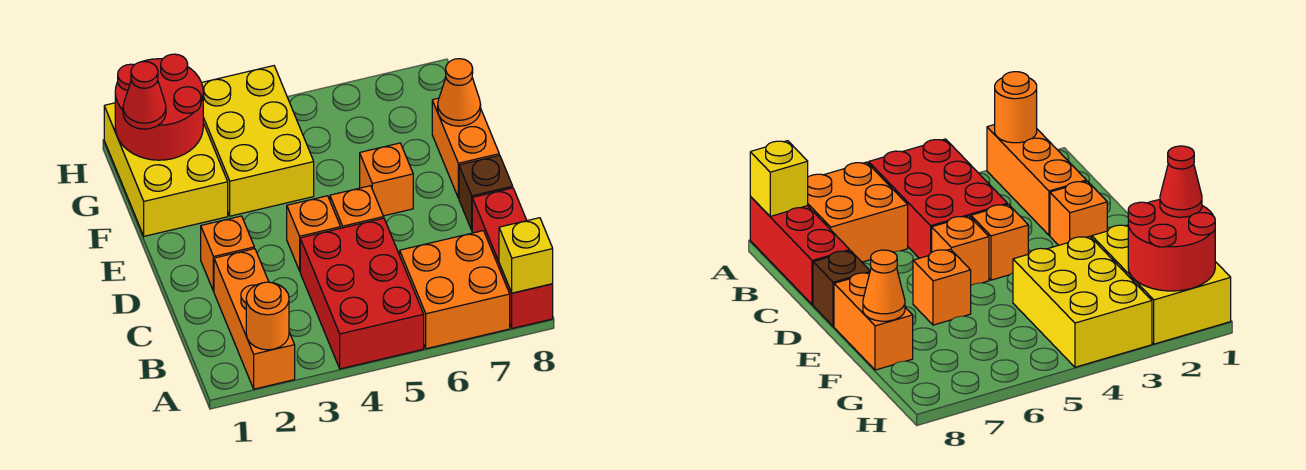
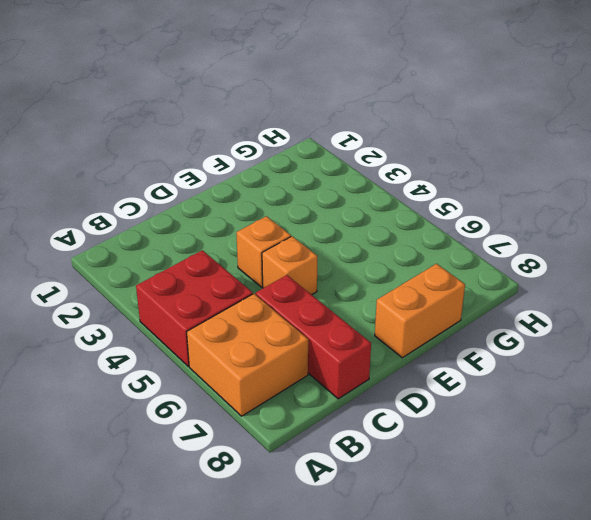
red 2x2 brick [136,250,253,366] -> red 2x3 brick [300,218,424,369]
red 1x3 brick [255,275,371,399] -> red 1x3 brick turned to [472,188,553,328]
none -> orange 1x3 brick [214,249,295,389]
none -> orange 1x1 brick [201,216,254,291]
none -> brown 1x1 brick [459,155,513,230]

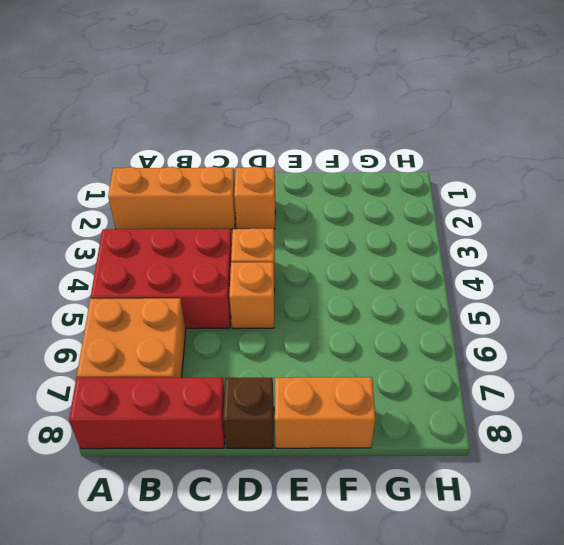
none -> orange 1x1 brick [360,143,413,216]
none -> yellow 2x3 brick [104,103,228,236]
none -> yellow 2x3 brick [202,66,314,216]

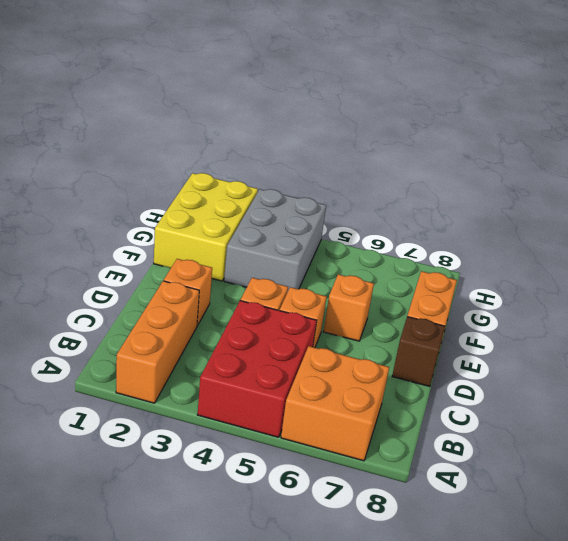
grey 2x3 brick [224,189,326,290] -> yellow 2x3 brick [202,66,314,216]
none -> red 1x3 brick [472,188,553,328]
none -> orange 1x1 round brick [246,282,289,350]
none -> yellow 1x1 brick [499,218,553,293]

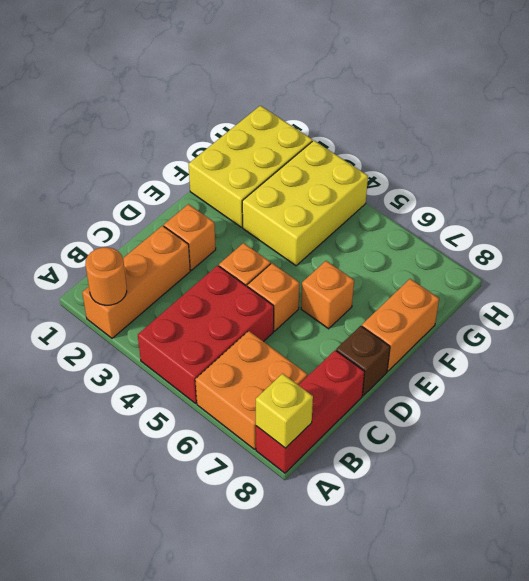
none -> orange 1x1 cone [438,59,481,126]
none -> red 2x2 round brick [115,54,203,160]
none -> red 1x1 cone [123,62,166,129]

